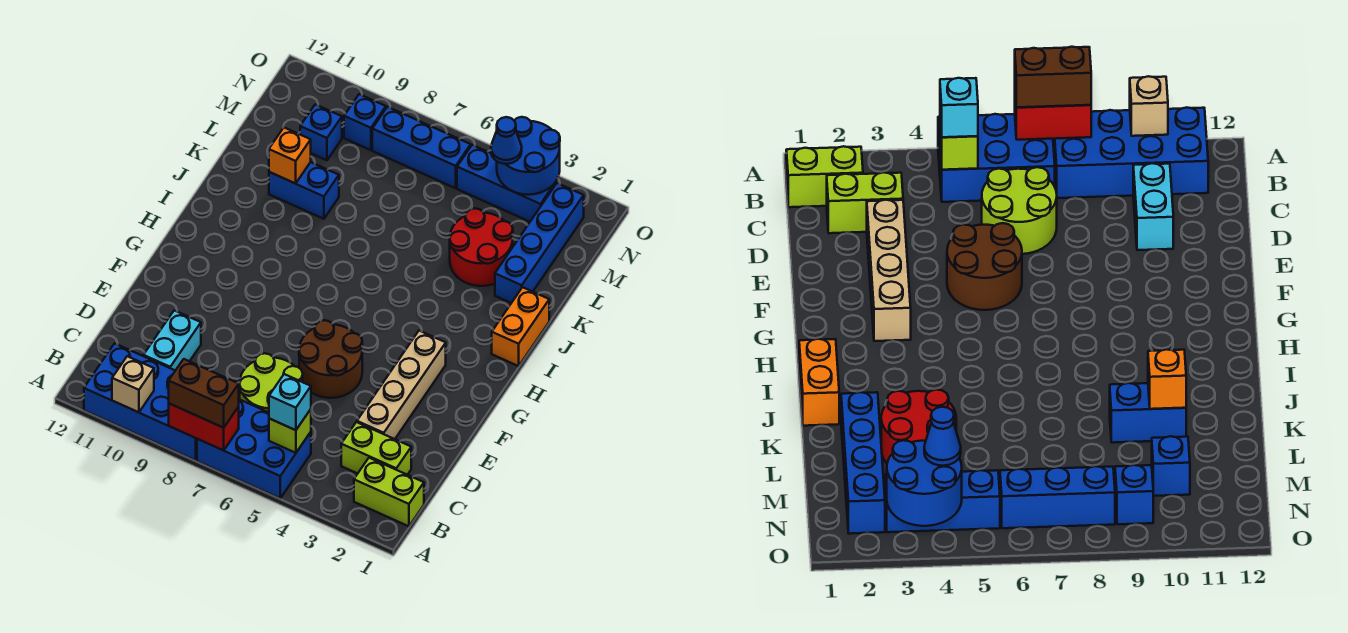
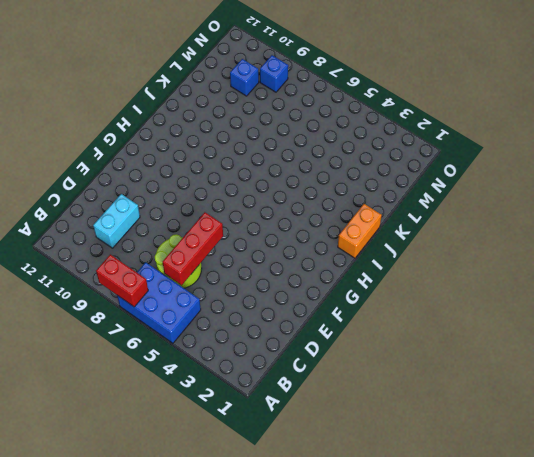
red 1x3 brick [163,212,223,285] -> none
none -> blue 2x4 brick [84,343,197,460]
none -> lime 1x2 brick [354,458,424,526]
none -> lime 1x2 brick [341,422,411,475]

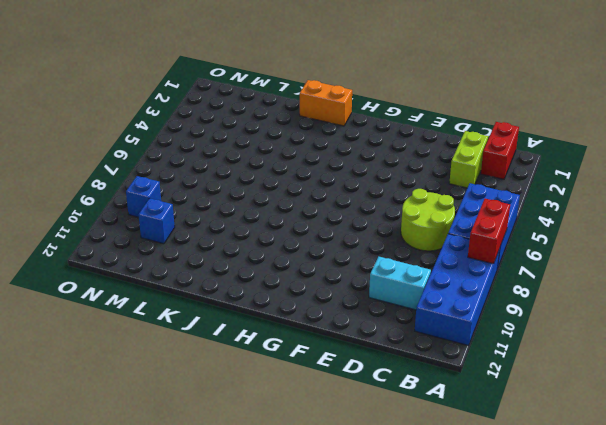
red 1x2 brick [481,122,519,179] -> lime 1x2 brick [354,458,424,526]
none -> tan 1x4 brick [357,331,446,439]
none -> brown 2x2 round brick [299,320,362,398]
none -> blue 1x4 brick [495,183,584,303]

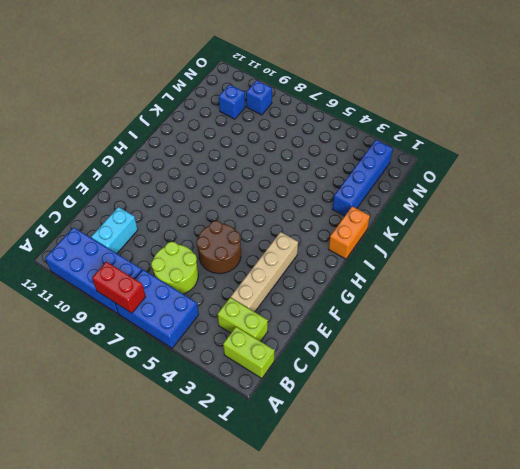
none -> red 2x2 round brick [450,208,513,286]
none -> blue 1x2 brick [269,162,339,219]
none -> blue 1x3 brick [457,145,555,222]

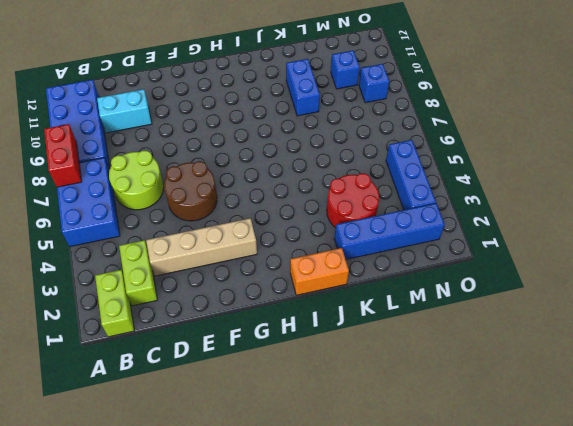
none -> blue 1x3 brick [372,107,471,188]
none -> tan 1x1 brick [112,356,154,412]
none -> lime 1x1 brick [269,409,311,453]

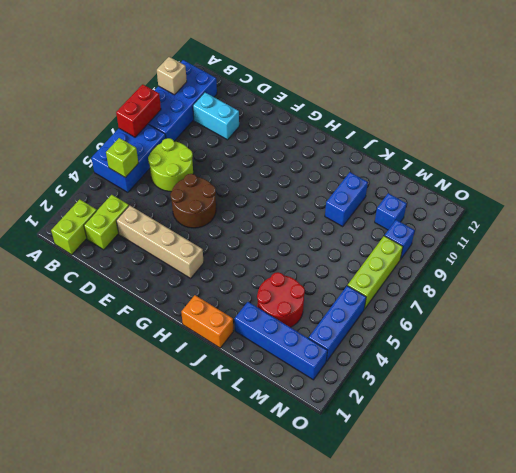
lime 1x3 brick [347,236,403,309] -> blue 1x3 brick [372,107,471,188]
none -> orange 1x1 brick [269,128,311,184]
none -> blue 2x2 round brick [497,117,560,195]
none -> brown 1x2 brick [169,359,239,428]

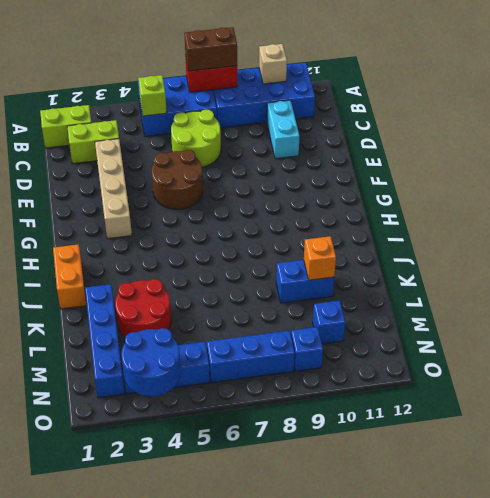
none -> cyan 1x1 brick [269,374,311,430]
none -> blue 1x1 cone [491,117,522,164]

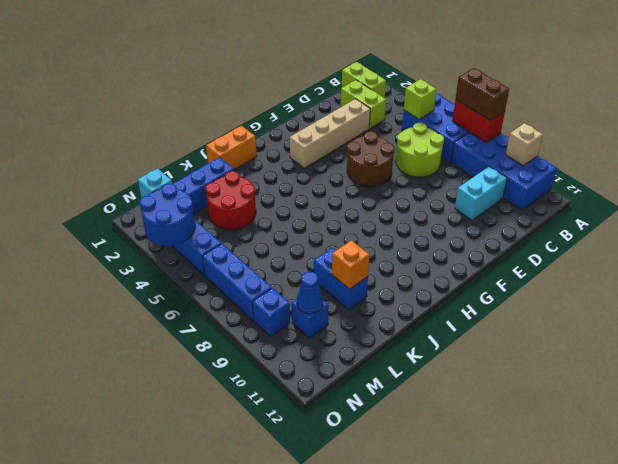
blue 1x1 cone [297,272,323,314] -> blue 1x1 cone moved to [491,117,522,164]
cyan 1x1 brick [138,168,172,198] -> cyan 1x1 brick moved to [269,374,311,430]

